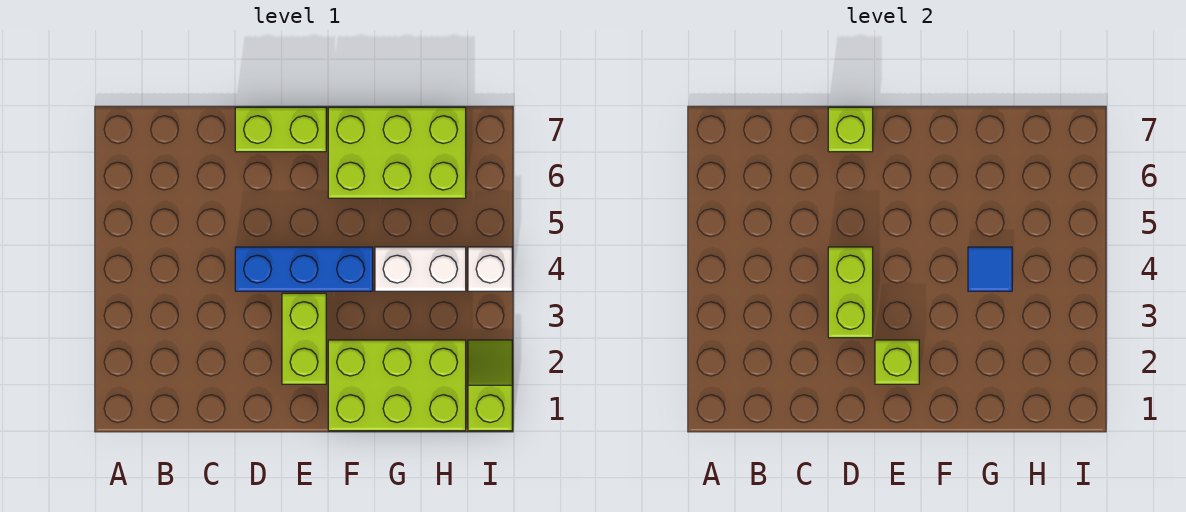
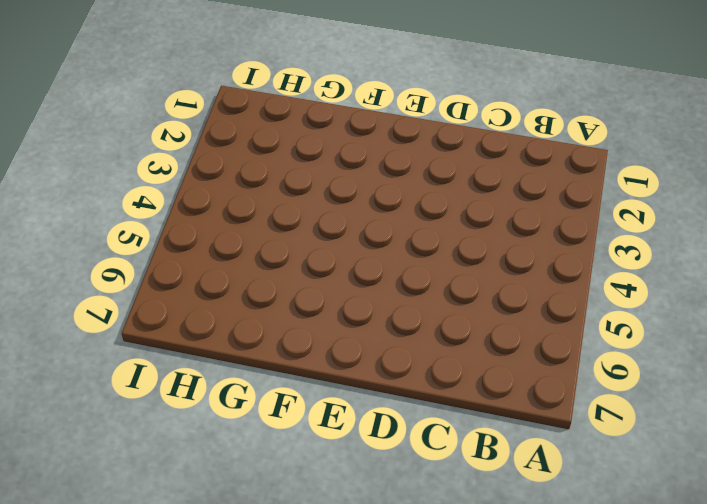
none -> blue 1x3 brick [235,247,373,291]
none -> lime 1x2 brick [235,107,326,152]
none -> lime 1x2 brick [282,293,326,384]

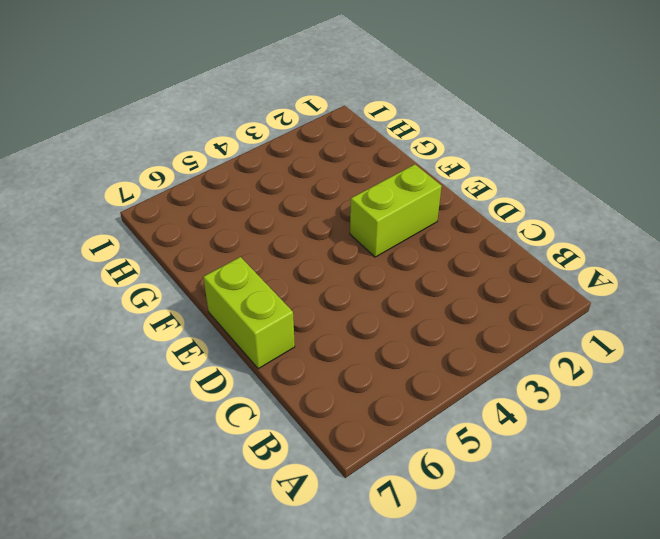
none -> blue 1x3 brick [235,247,373,291]
none -> lime 2x3 brick [328,340,466,431]
none -> lime 2x3 brick [328,107,466,198]

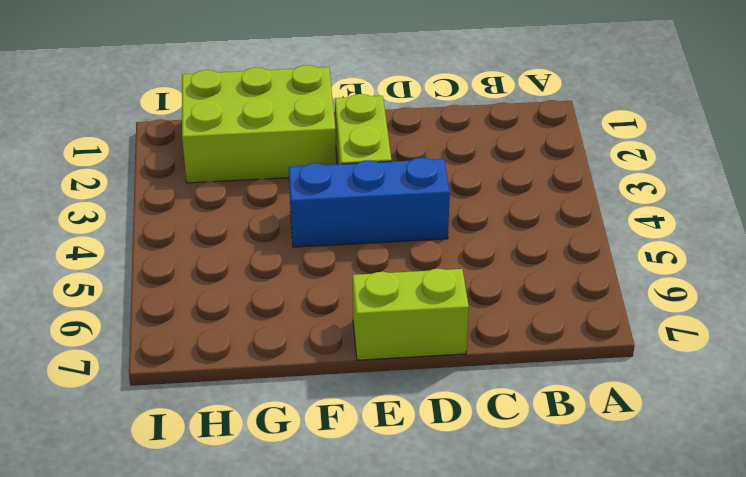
none -> lime 2x3 brick [328,107,466,198]
none -> white 1x2 brick [375,247,466,291]
none -> lime 1x2 slope [468,340,512,431]

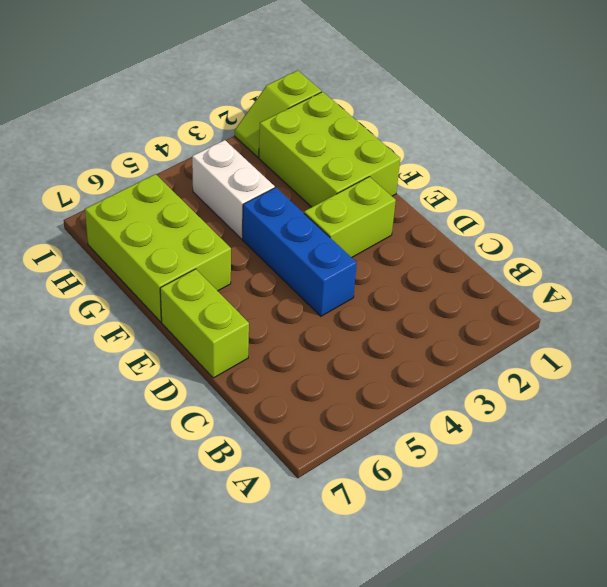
none -> white 1x1 brick [468,247,512,291]
none -> lime 1x2 brick [828,247,873,338]
none -> lime 1x1 brick [828,107,873,152]

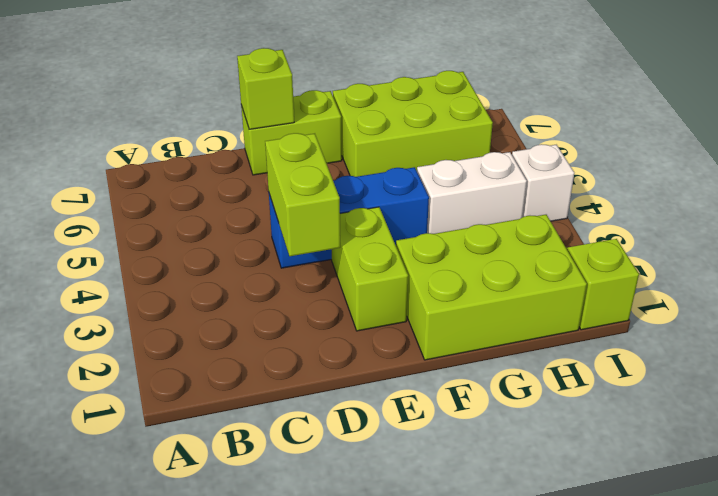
none -> lime 1x1 brick [875,340,919,384]
none -> blue 1x1 tile [968,247,1012,291]

